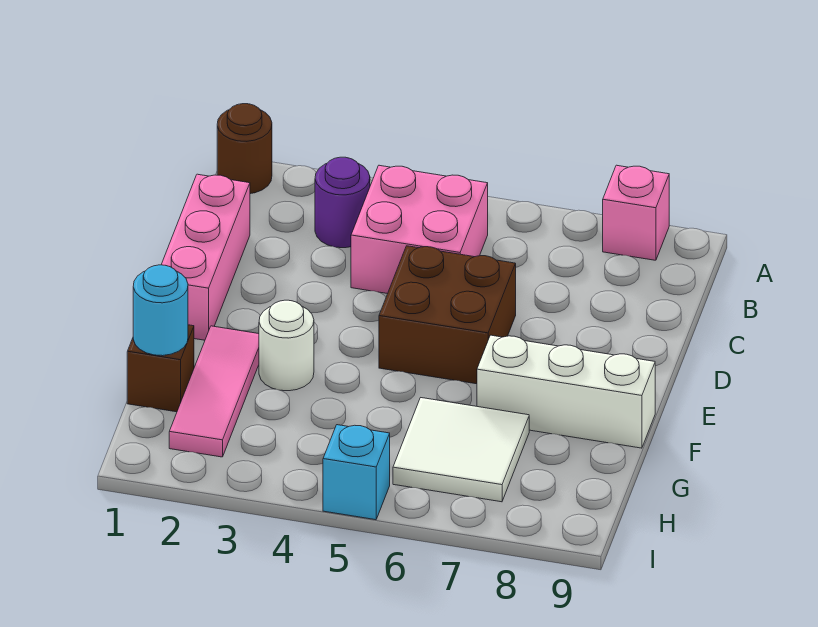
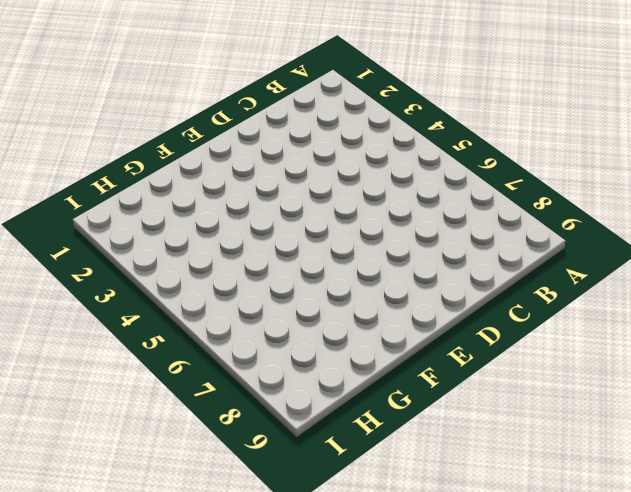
none -> brown 1x1 round brick [217,104,272,194]
none -> pink 1x1 brick [603,165,669,260]
none -> purple 1x1 round brick [315,157,370,248]

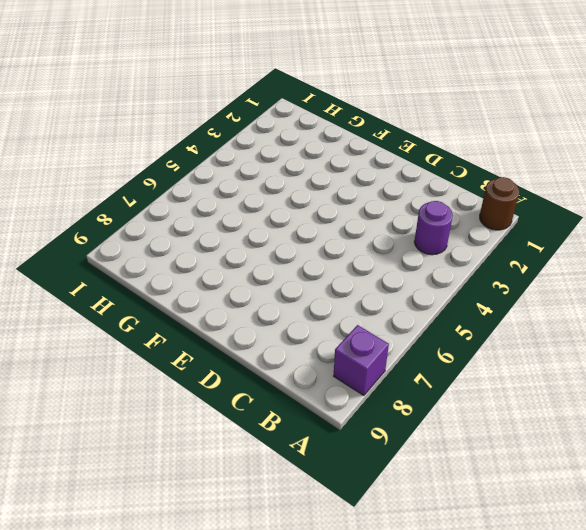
purple 1x1 brick [334,325,389,395] -> pink 1x1 brick [603,165,669,260]
none -> pink 2x2 brick [351,165,488,294]
none -> pink 1x3 brick [161,174,250,340]
none -> brown 2x2 brick [379,246,516,384]

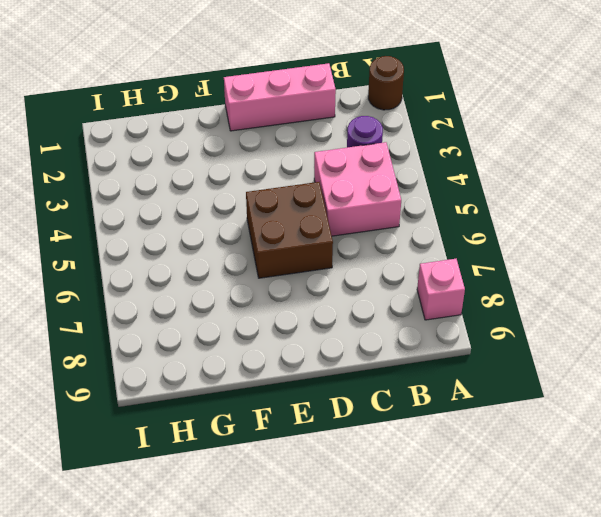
none -> pink 1x3 tile [169,326,259,457]
none -> white 1x1 round brick [259,300,314,391]
none -> white 1x3 brick [477,335,655,448]

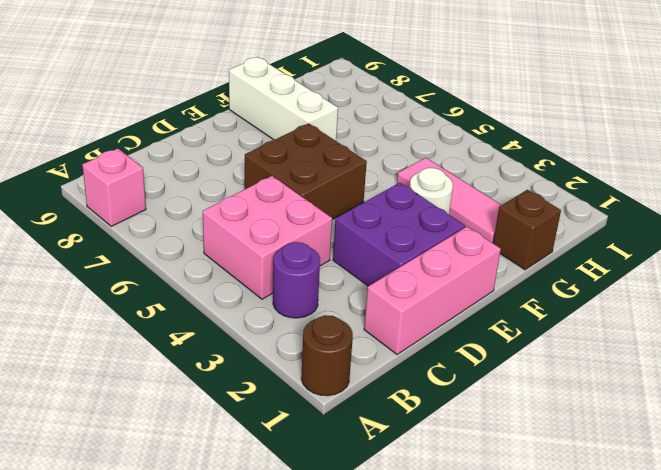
purple 2x2 brick [333,183,465,286] -> none
pink 1x3 tile [397,158,501,243] -> pink 1x3 tile turned to [169,326,259,457]
none -> white 2x2 tile [393,398,529,502]
none -> cyan 1x1 brick [323,425,390,520]
none -> cyan 1x1 round brick [133,265,188,356]

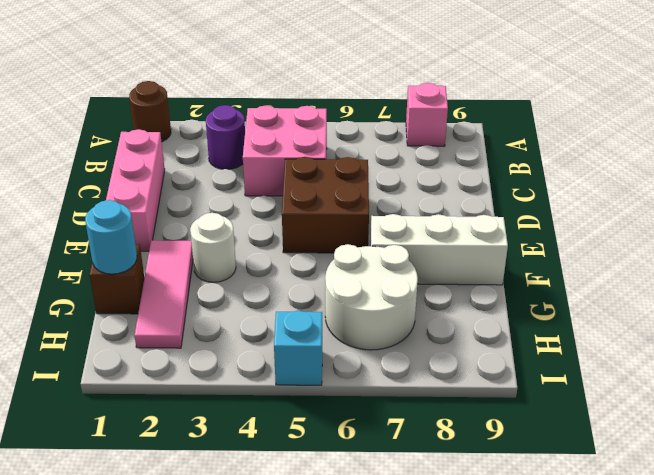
white 2x2 round brick [325,244,418,350] -> white 2x2 tile [393,398,529,502]

